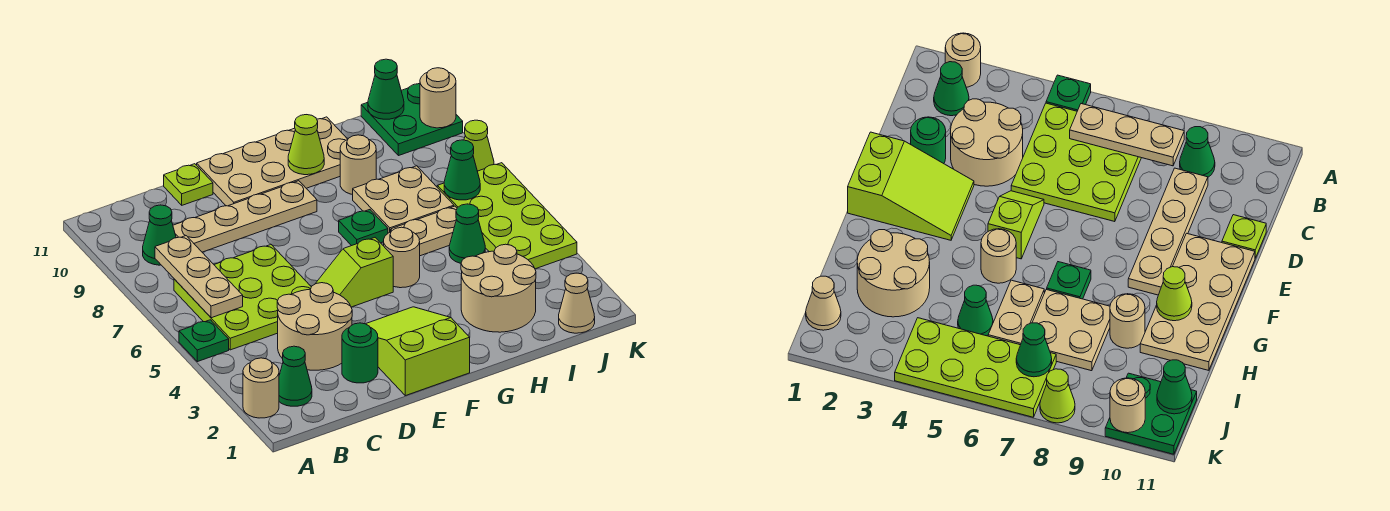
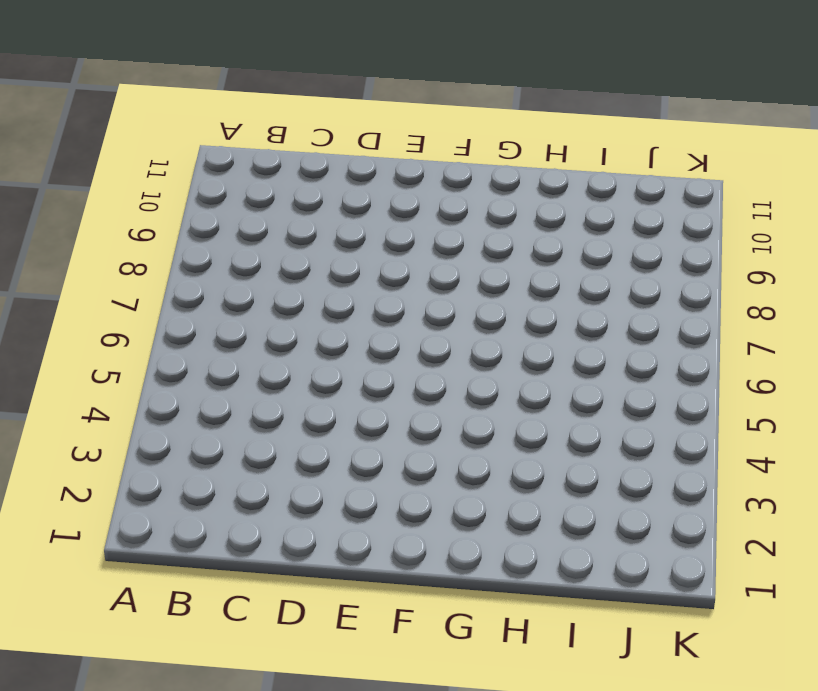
none -> tan 1x1 round brick [243,358,279,418]
none -> green 1x1 plate [179,320,229,362]
none -> green 1x1 cone [279,346,312,406]

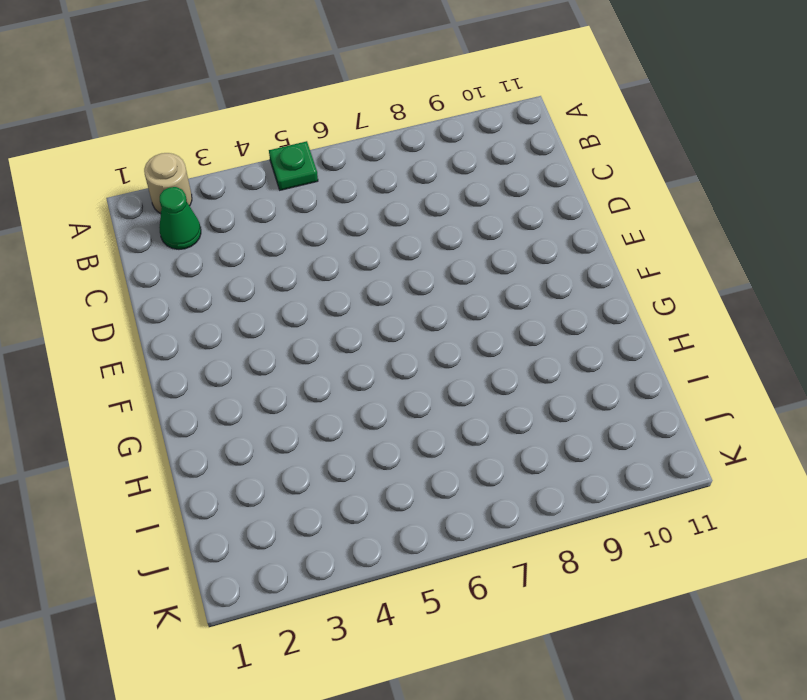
none -> lime 3x3 plate [174,245,311,350]
none -> green 1x1 cone [143,205,176,265]
none -> tan 2x2 round brick [277,283,352,370]

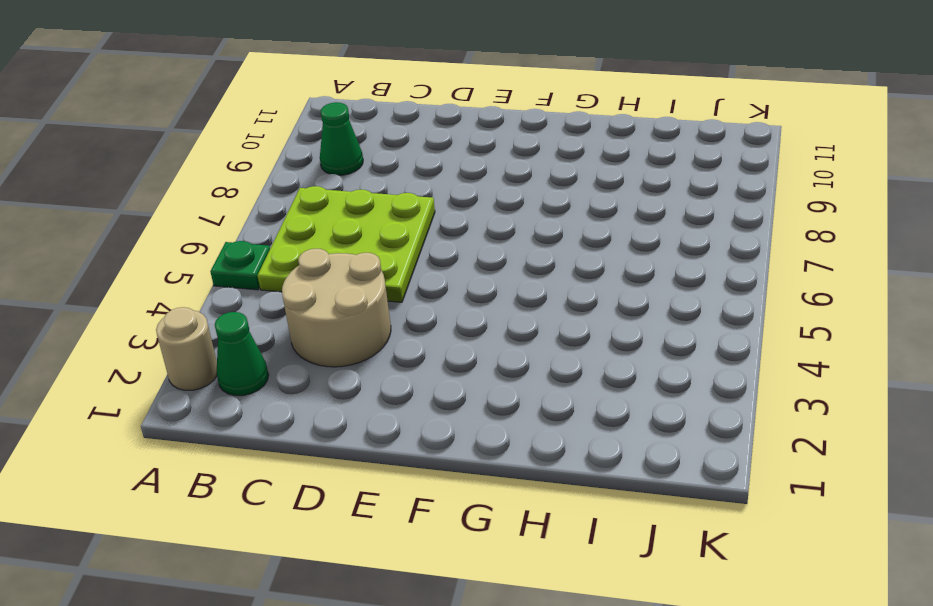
none -> tan 1x4 plate [173,181,317,252]
none -> green 1x1 round brick [342,323,378,383]
none -> lime 1x1 plate [164,164,213,205]

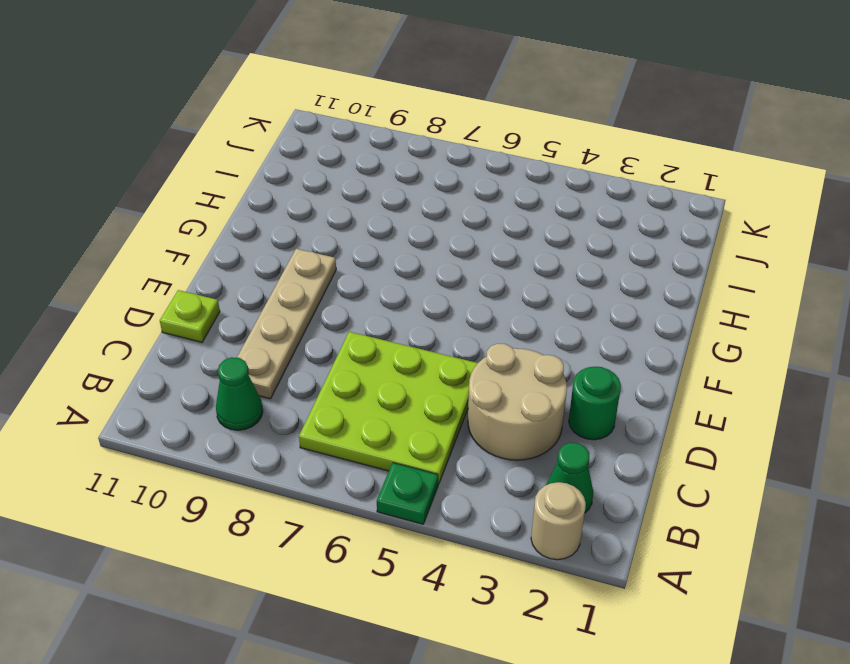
none -> lime 2x3 slope [366,307,470,396]
none -> lime 1x2 slope [315,238,393,307]
none -> tan 2x4 plate [197,117,348,206]

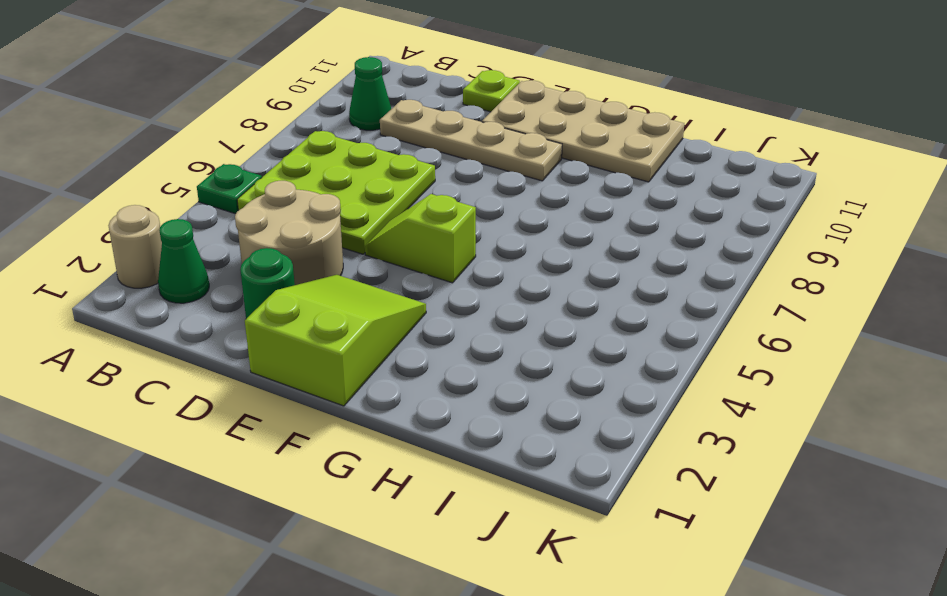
none -> tan 1x1 round brick [384,227,420,288]
none -> green 1x1 plate [339,210,388,246]
none -> tan 2x2 round brick [461,244,536,332]

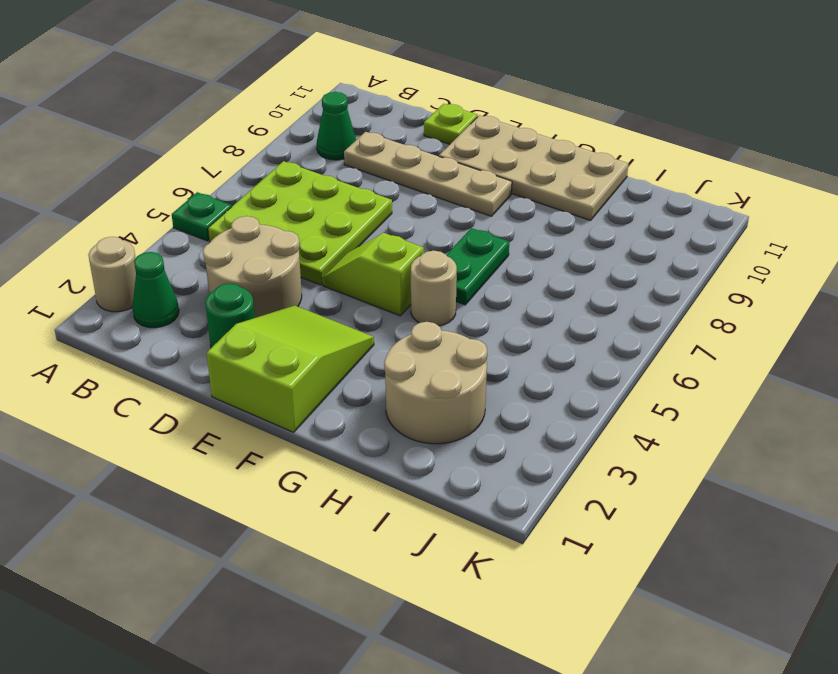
green 1x2 plate [447,228,509,305] -> green 1x1 plate [339,210,388,246]
none -> tan 1x2 plate [391,206,457,256]
none -> tan 2x2 plate [353,166,454,233]
none -> tan 1x1 round brick [340,135,376,195]

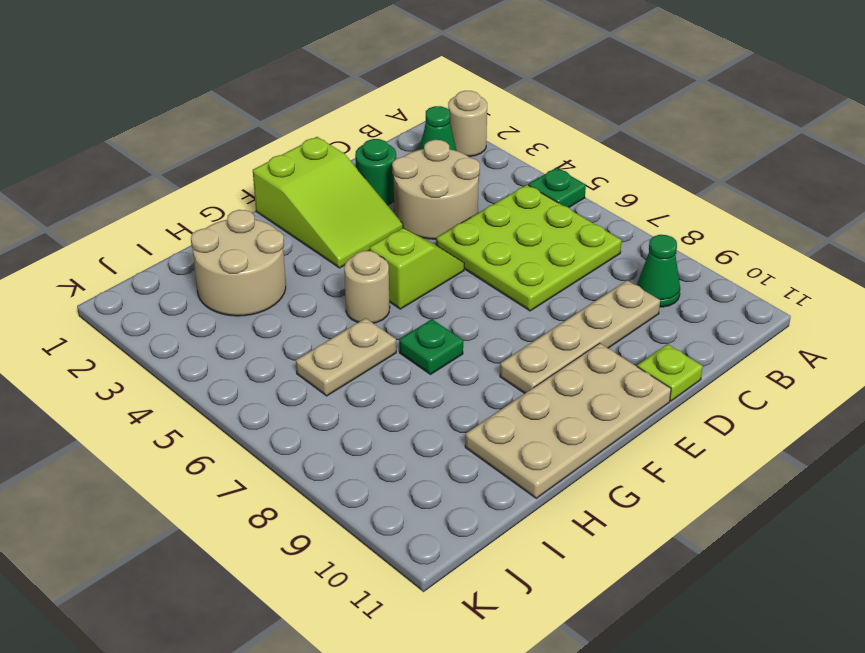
none -> tan 2x2 plate [353,166,454,233]
none -> tan 1x1 round brick [340,135,376,195]
none -> green 1x1 cone [449,204,485,263]

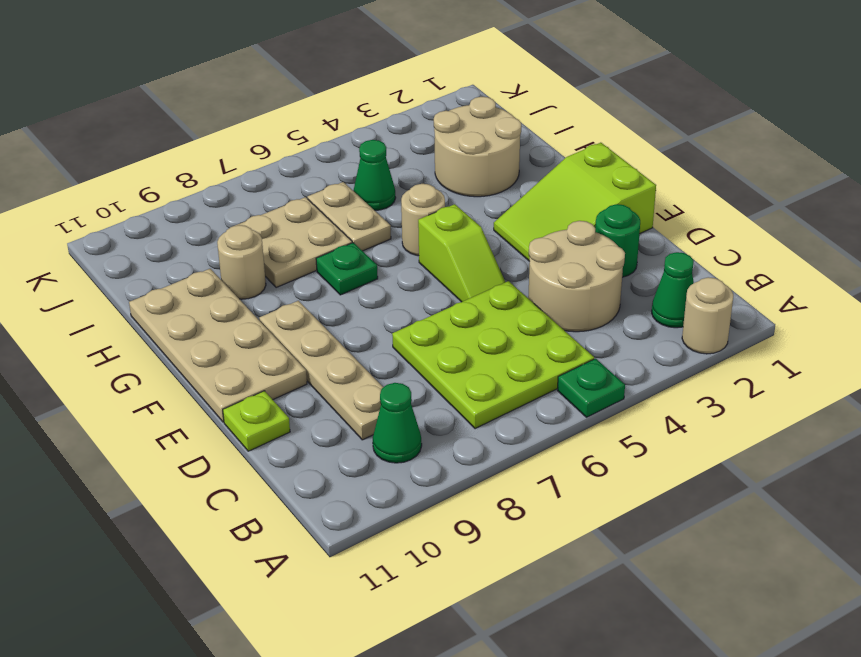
none -> tan 1x1 cone [559,273,595,333]
none -> lime 2x4 plate [437,163,577,269]
none -> green 2x2 plate [361,84,463,156]

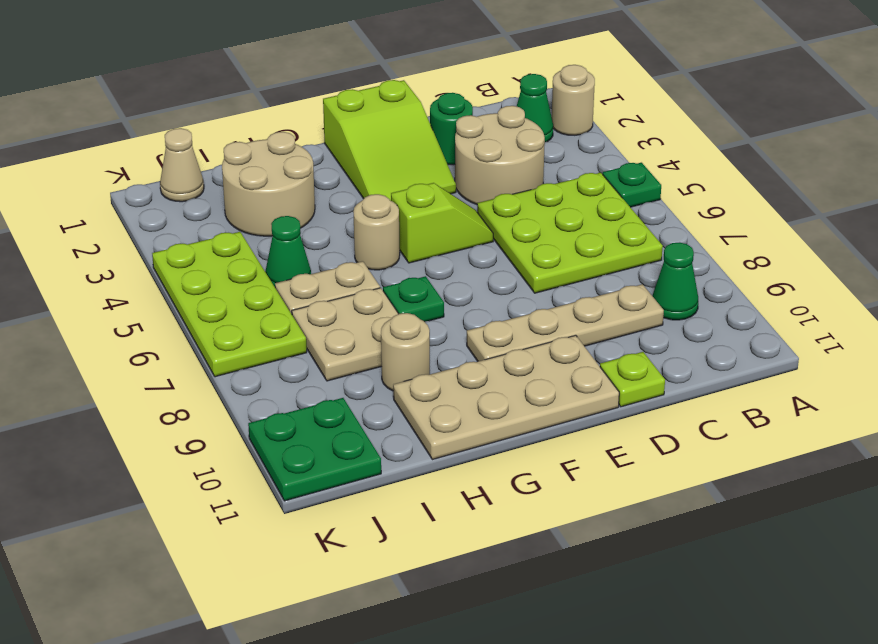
none -> lime 1x1 cone [464,120,494,171]
none -> tan 1x3 plate [155,236,243,318]
none -> lime 1x1 cone [288,115,324,175]

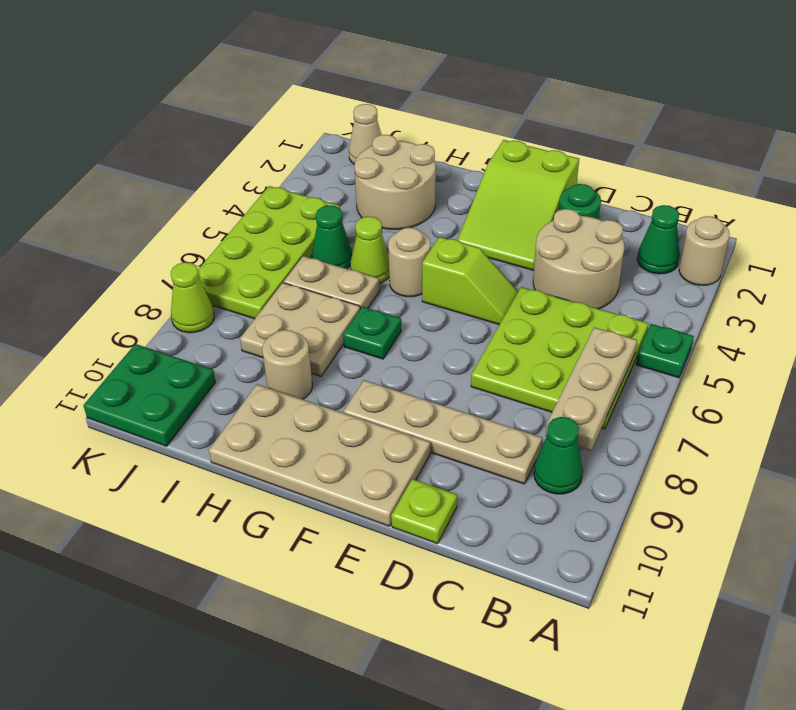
lime 1x1 cone [350,216,389,283] -> lime 1x1 cone moved to [288,115,324,175]
none -> green 1x1 cone [444,140,480,200]
none -> green 1x1 cone [368,59,404,119]
none -> tan 1x1 round brick [420,68,456,128]

